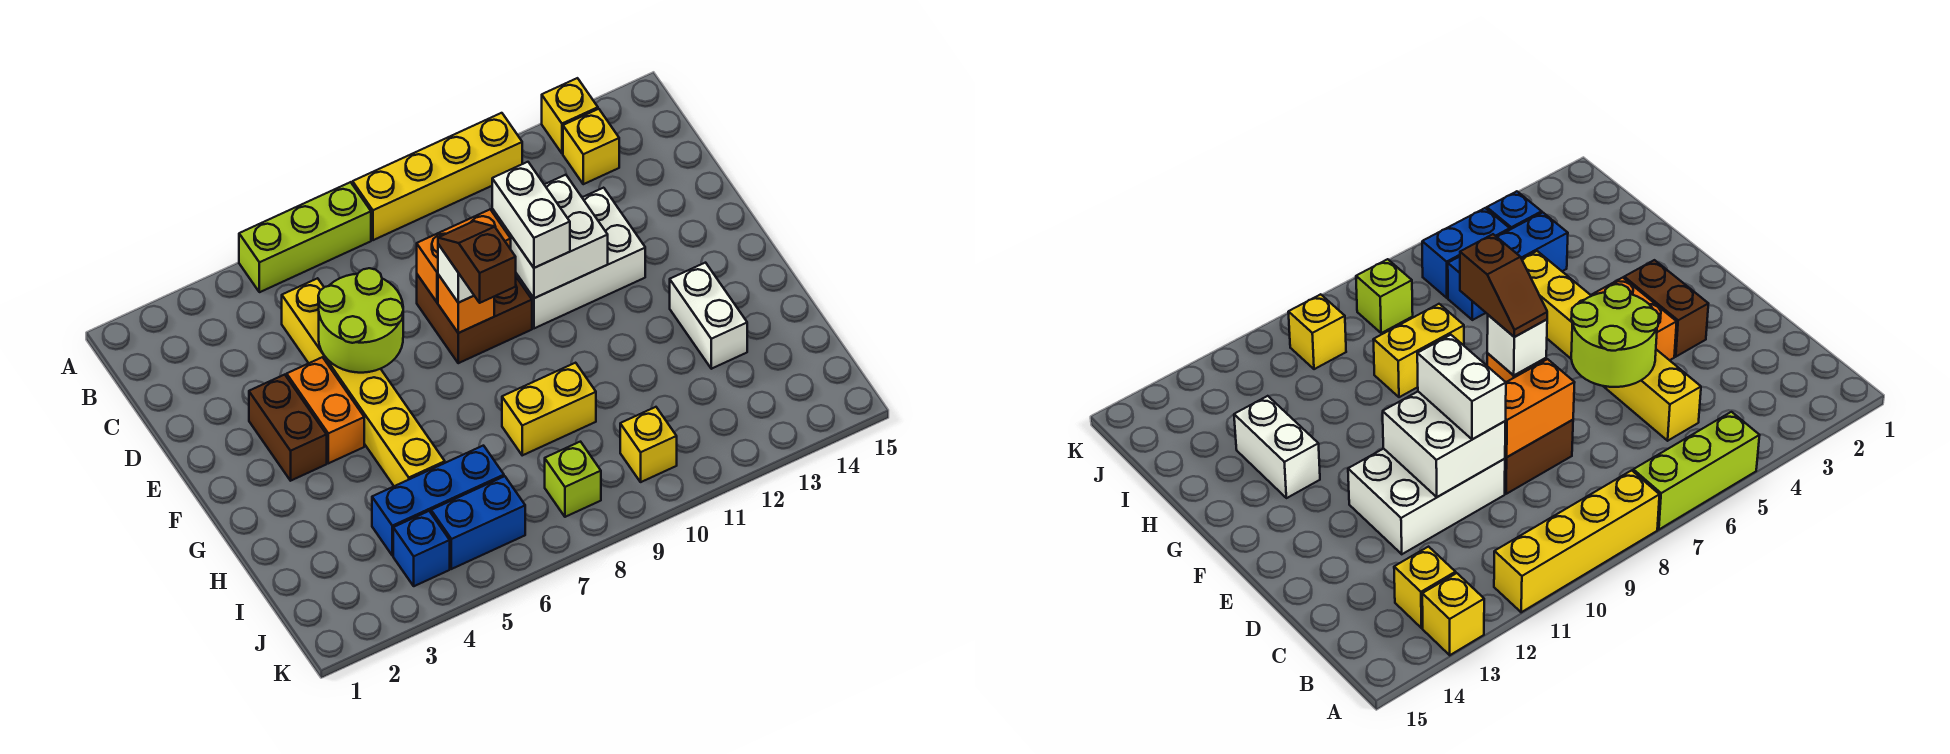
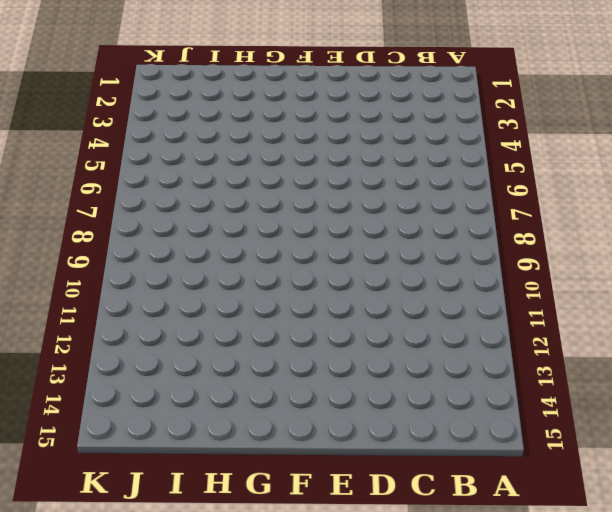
none -> lime 1x3 brick [239,182,371,292]
none -> yellow 1x4 brick [353,113,522,240]
none -> yellow 1x1 brick [542,78,598,153]

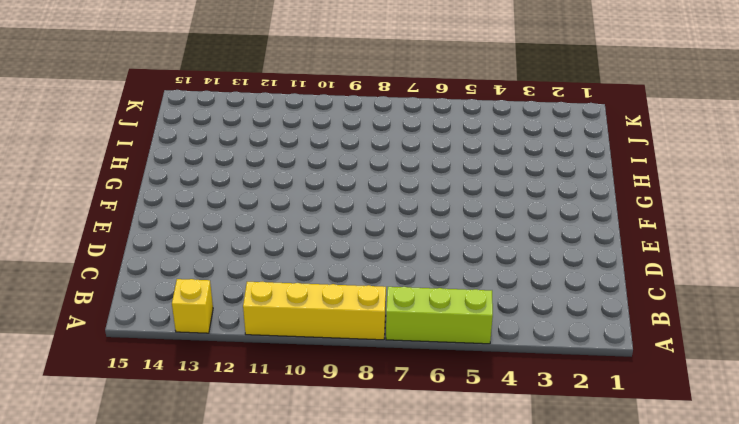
none -> yellow 1x1 brick [563,109,619,184]
none -> yellow 1x6 brick [282,278,445,486]
none -> brown 2x2 brick [417,275,532,363]

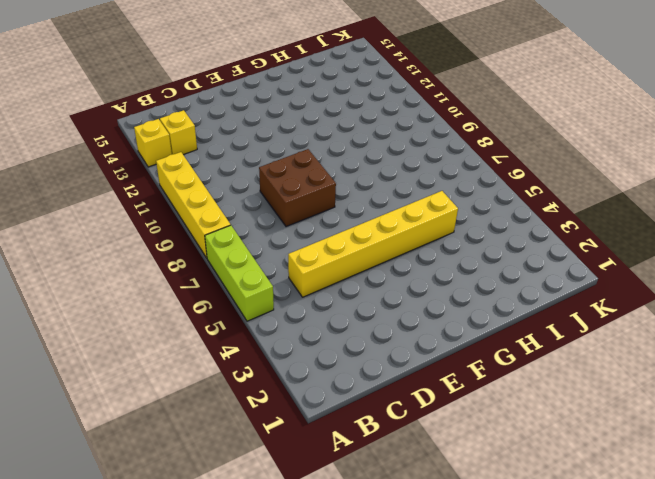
none -> white 2x3 brick [516,188,645,328]
none -> brown 1x2 brick [249,375,327,481]
none -> orange 1x2 brick [287,357,364,463]

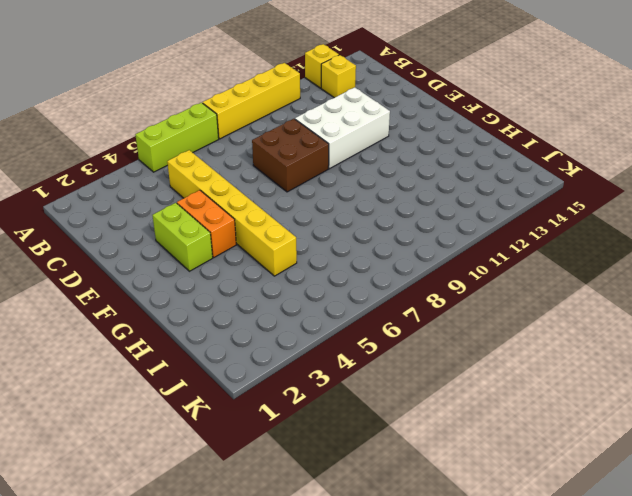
lime 1x2 brick [152,203,213,271] -> brown 1x2 brick [249,375,327,481]
none -> white 1x2 brick [670,263,747,369]
none -> yellow 1x2 brick [502,363,596,455]
none -> blue 1x3 brick [372,446,504,556]

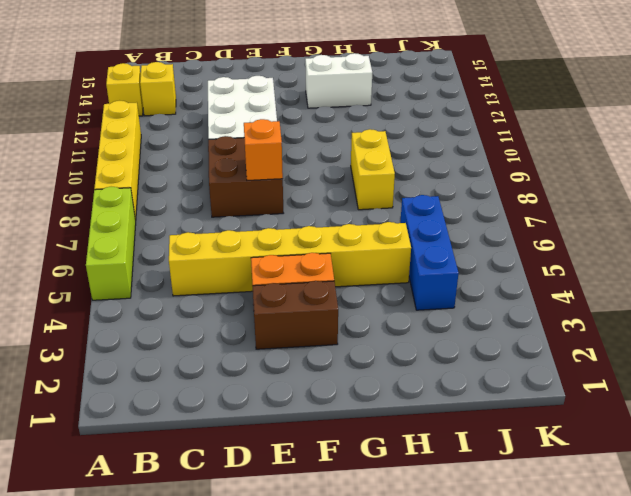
none -> blue 1x1 brick [393,511,450,586]
none -> blue 1x2 brick [431,476,525,569]
none -> lime 1x1 brick [545,442,601,517]

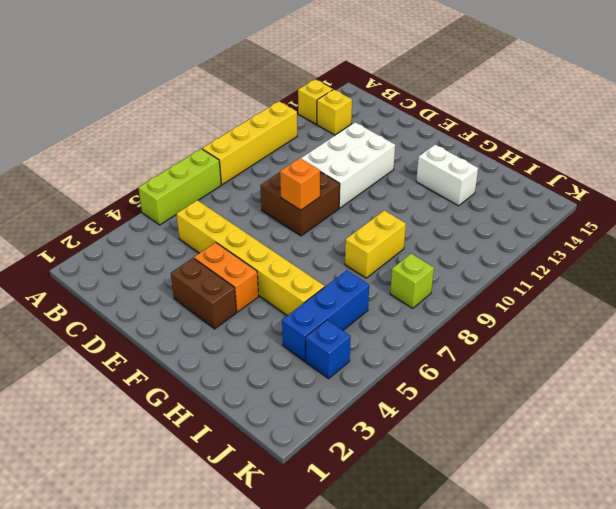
none -> blue 1x2 brick [431,476,525,569]
none -> yellow 1x1 brick [620,407,677,482]
none -> lime 2x2 round brick [318,268,403,373]

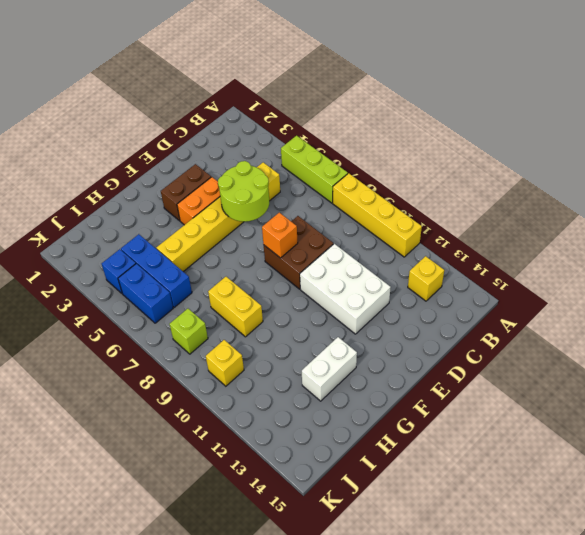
none -> yellow 1x1 brick [542,78,598,153]
none -> orange 1x2 brick [417,209,511,302]
none -> white 2x2 brick [492,175,608,298]

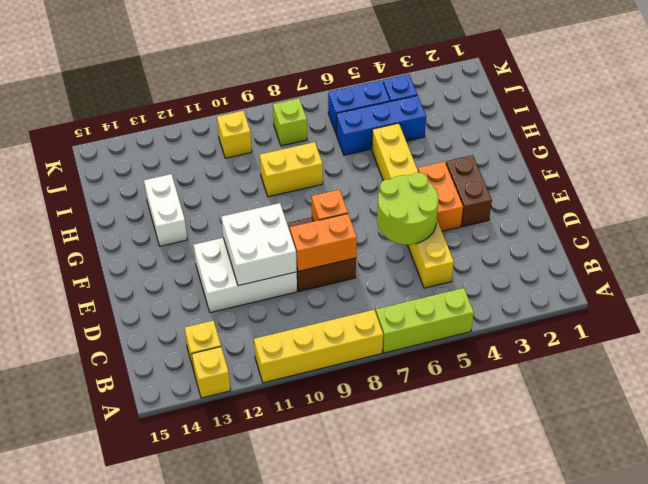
none -> white 1x2 brick [492,162,570,268]
none -> white 1x1 brick [438,244,474,303]
none -> brown 1x2 slope [438,221,516,303]

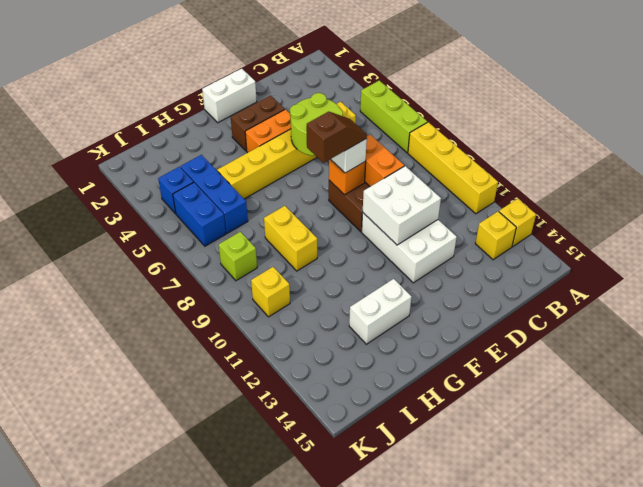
white 1x2 brick [202,69,257,123] -> white 1x2 brick moved to [492,162,570,268]

